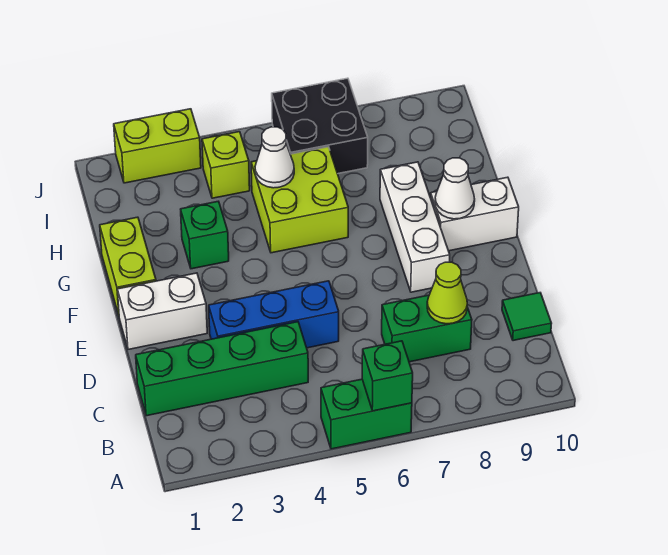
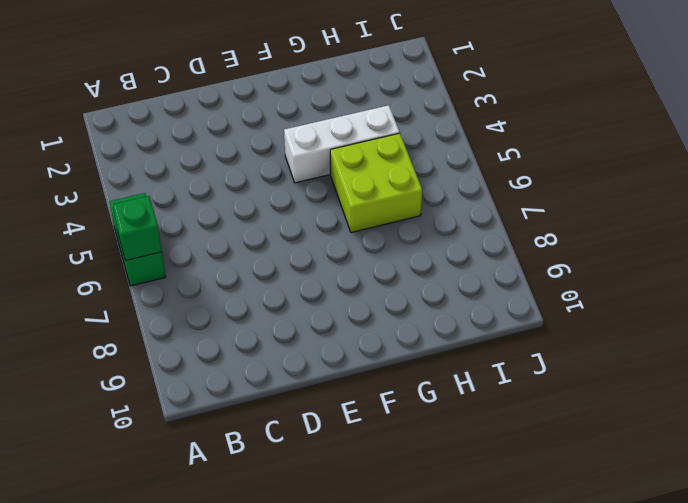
white 1x3 brick [284,105,400,183] -> white 1x3 brick moved to [380,162,450,292]
none -> green 1x4 brick [136,322,308,416]
none -> green 1x2 brick [382,295,472,362]
none -> green 1x1 tile [502,293,552,341]

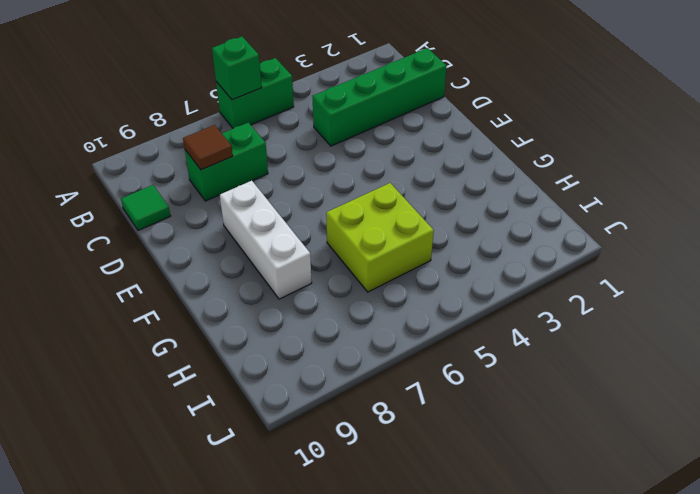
brown 1x1 tile [183,125,233,170] -> lime 1x1 cone [427,262,467,324]
none -> blue 1x3 brick [209,281,339,348]
none -> white 1x2 brick [117,273,207,350]
none -> lime 1x2 brick [100,217,156,315]

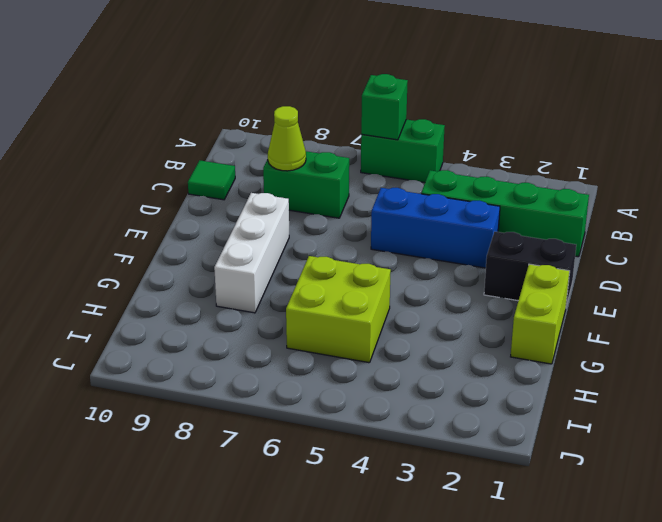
black 1x2 brick [484,232,576,306] -> white 1x2 brick [117,273,207,350]
none -> white 1x2 brick [431,177,519,251]
none -> green 1x1 brick [181,201,229,269]
none -> lime 1x1 brick [202,132,250,198]

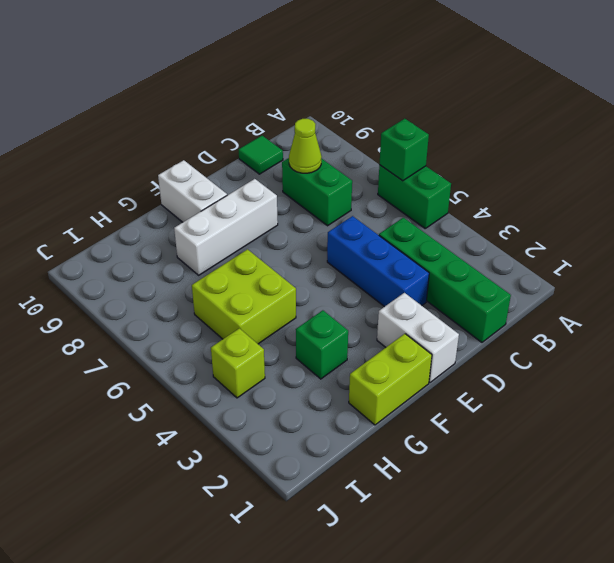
none -> black 2x2 brick [272,78,368,174]
none -> lime 1x2 brick [114,109,201,183]
none -> white 1x1 cone [435,158,475,219]

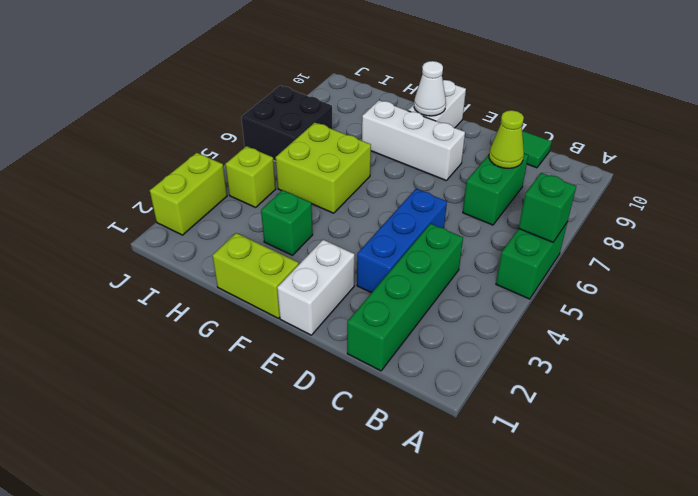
none -> white 1x1 cone [255,127,294,188]

